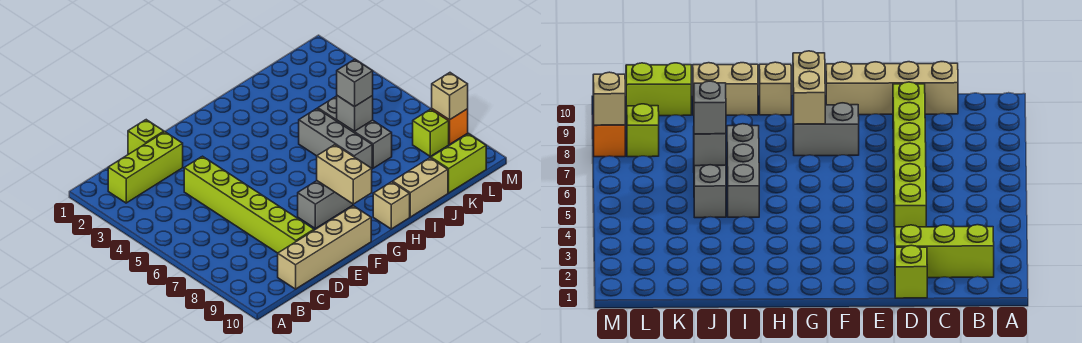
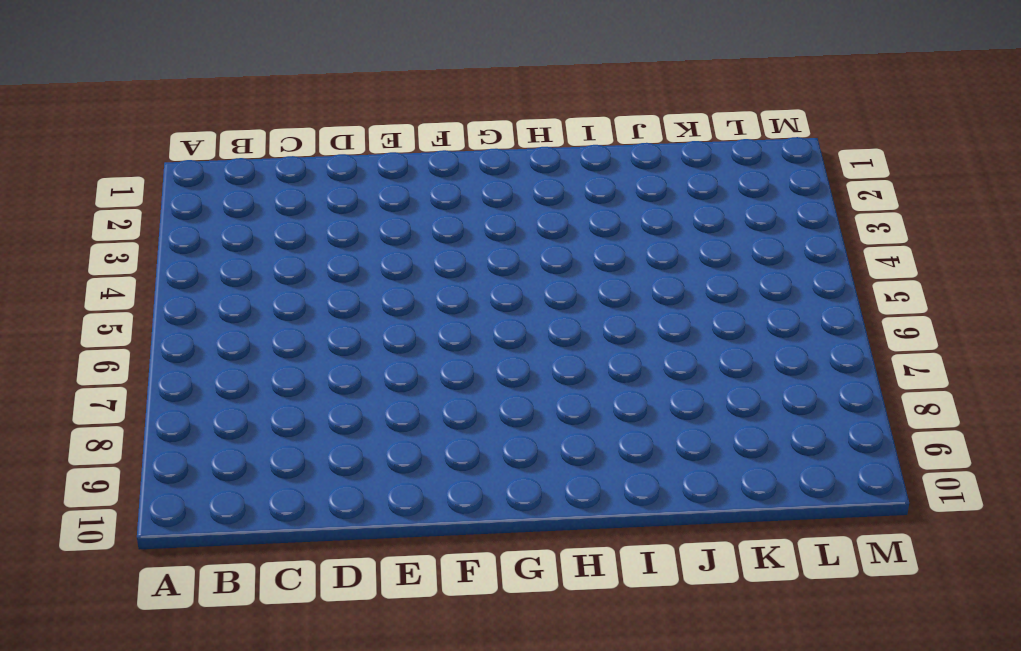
none -> lime 1x3 brick [108,132,183,203]
none -> tan 1x4 brick [278,206,371,289]
none -> lime 1x1 brick [128,120,164,154]

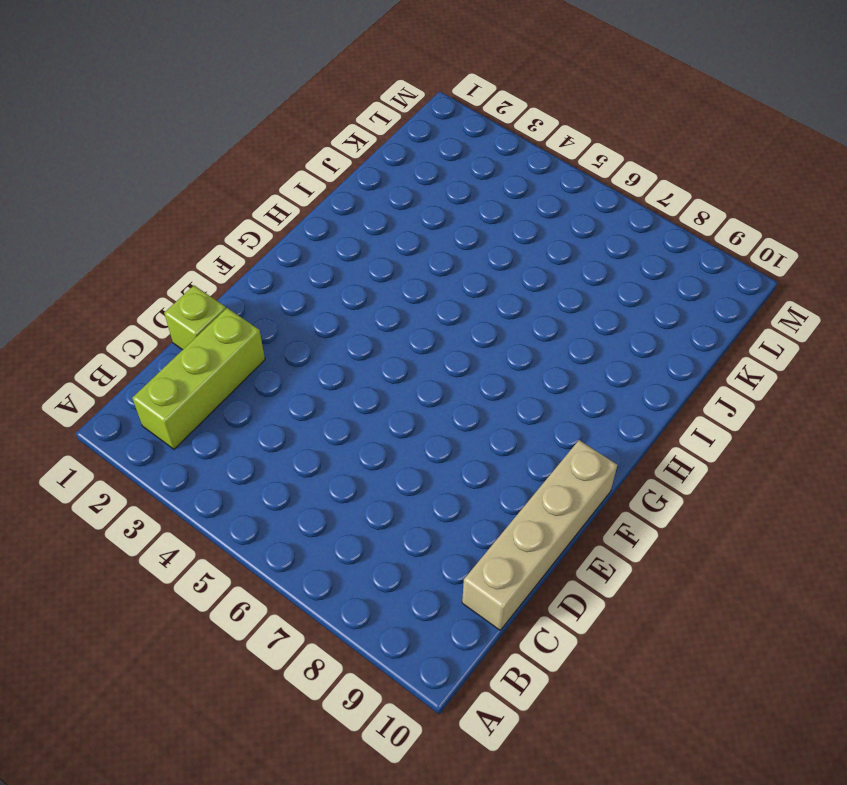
none -> lime 1x6 brick [184,156,314,253]
none -> grey 1x2 brick [298,181,353,229]
none -> tan 1x1 brick [373,182,410,229]

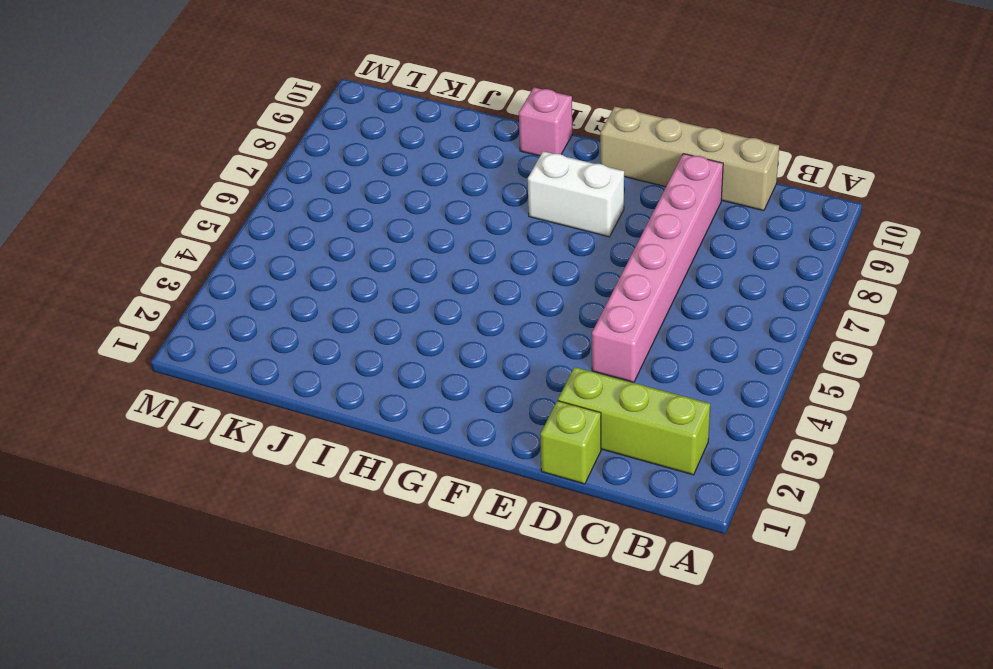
pink 1x6 brick [592,154,723,382] -> lime 1x6 brick [184,156,314,253]
white 1x2 brick [528,151,624,237] -> grey 1x2 brick [298,181,353,229]
pink 1x1 brick [519,87,572,156] -> tan 1x1 brick [373,182,410,229]
none -> grey 1x3 brick [299,109,372,169]
none -> tan 1x2 brick [393,158,448,217]
none -> grey 1x3 brick [318,97,392,168]

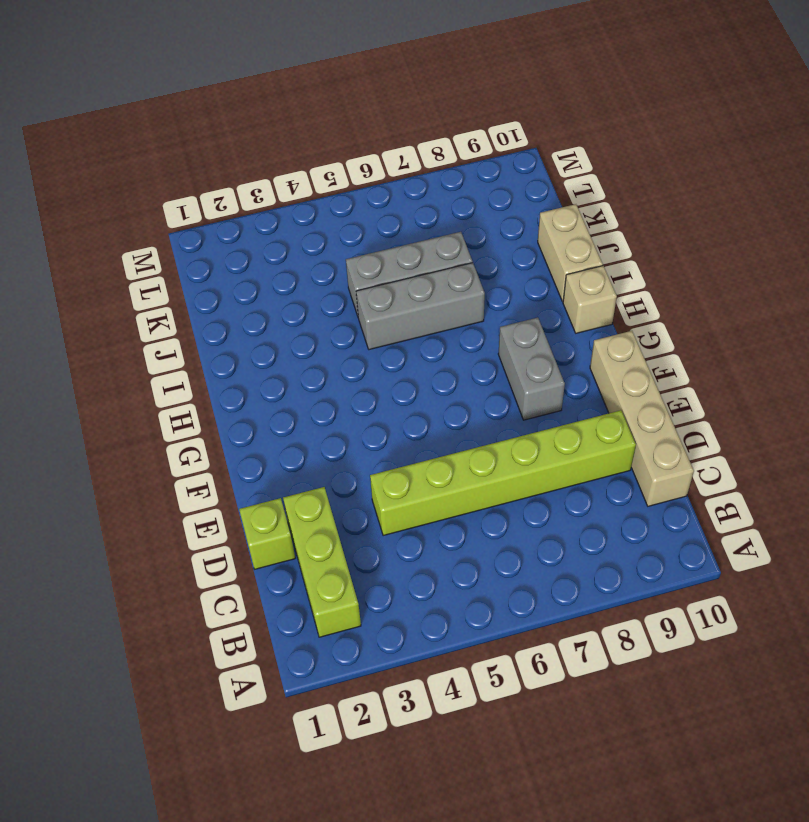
none -> lime 1x2 brick [431,134,486,193]
none -> lime 1x1 brick [413,109,449,156]
none -> orange 1x1 brick [432,109,468,144]

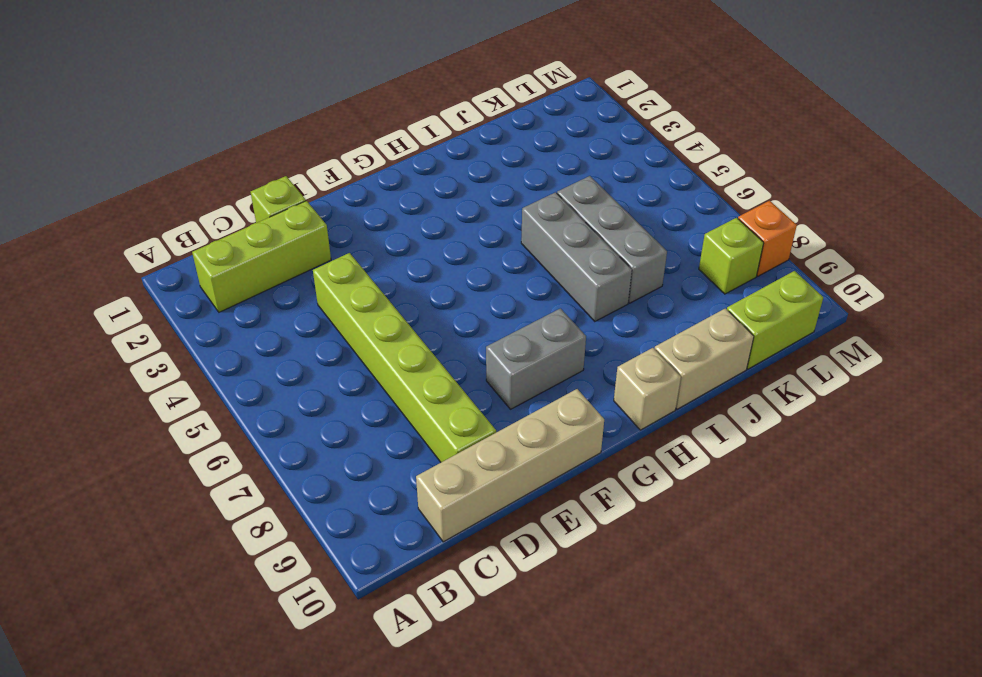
none -> tan 1x2 brick [317,145,372,204]
none -> grey 1x1 brick [337,96,373,131]
none -> tan 1x1 brick [432,73,468,120]

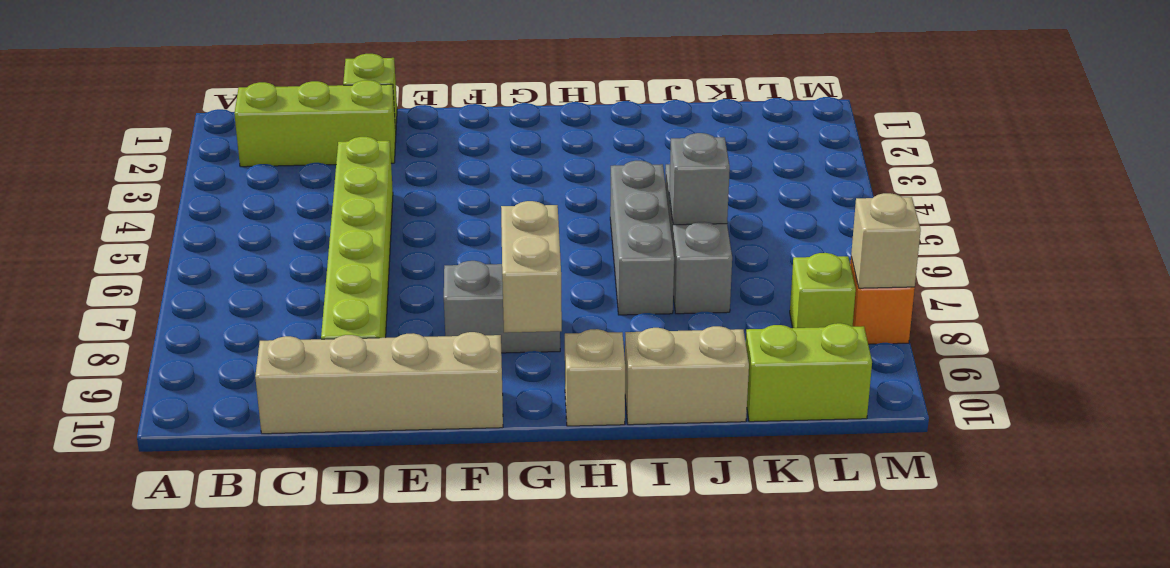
none -> grey 1x1 brick [337,59,373,107]

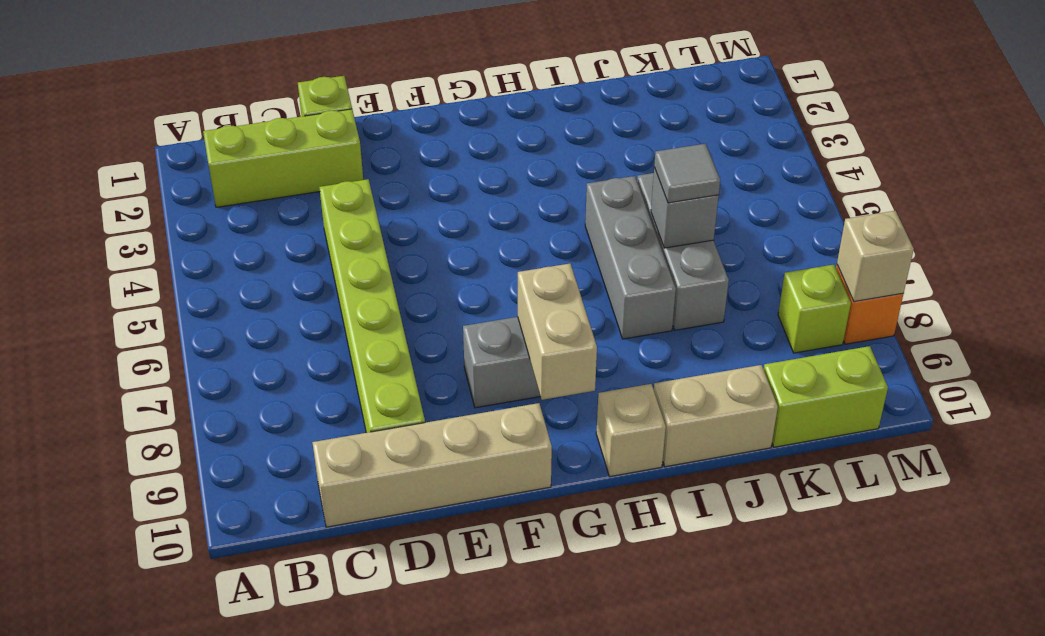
grey 1x1 tile [654,144,720,203] -> grey 1x1 brick [337,59,373,107]

